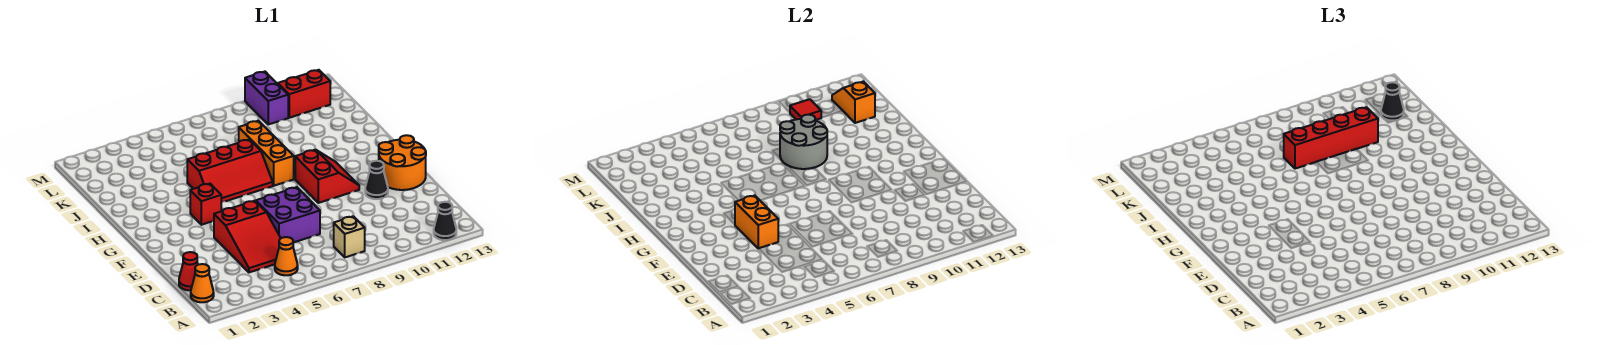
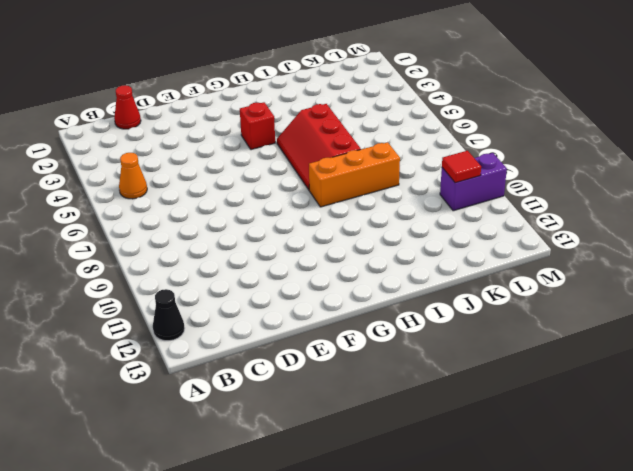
none -> orange 1x1 cone [191,264,214,302]
none -> tan 1x1 brick [334,216,365,257]
none -> red 2x3 slope [214,201,281,272]

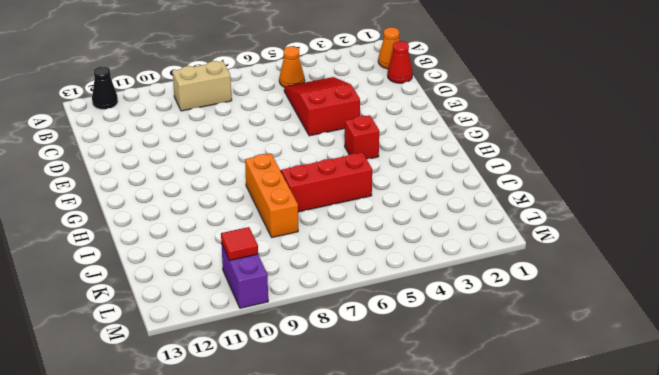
tan 1x2 brick [173,61,232,111] -> tan 1x1 brick [334,216,365,257]
none -> purple 2x2 brick [256,187,320,242]
none -> black 1x1 cone [365,161,388,199]
none -> orange 2x2 round brick [379,135,426,190]

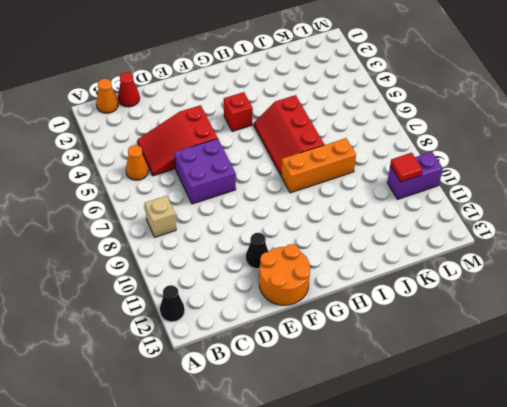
none -> red 2x2 slope [295,150,359,203]
none -> red 1x2 brick [278,70,330,118]
none -> orange 1x2 brick [735,196,778,249]

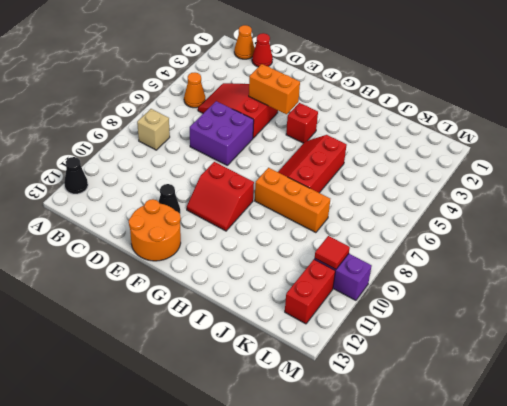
none -> grey 2x2 round brick [780,115,827,169]
none -> orange 1x2 slope [832,81,875,123]
none -> red 1x4 brick [1284,107,1378,169]

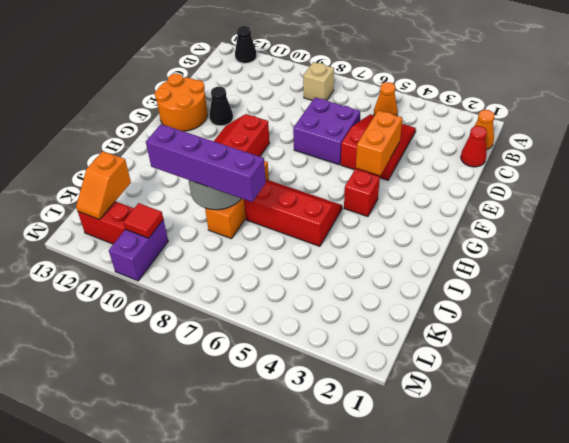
purple 1x4 brick [146,124,266,202] -> red 1x4 brick [1284,107,1378,169]
none -> black 1x1 cone [1381,82,1404,121]

